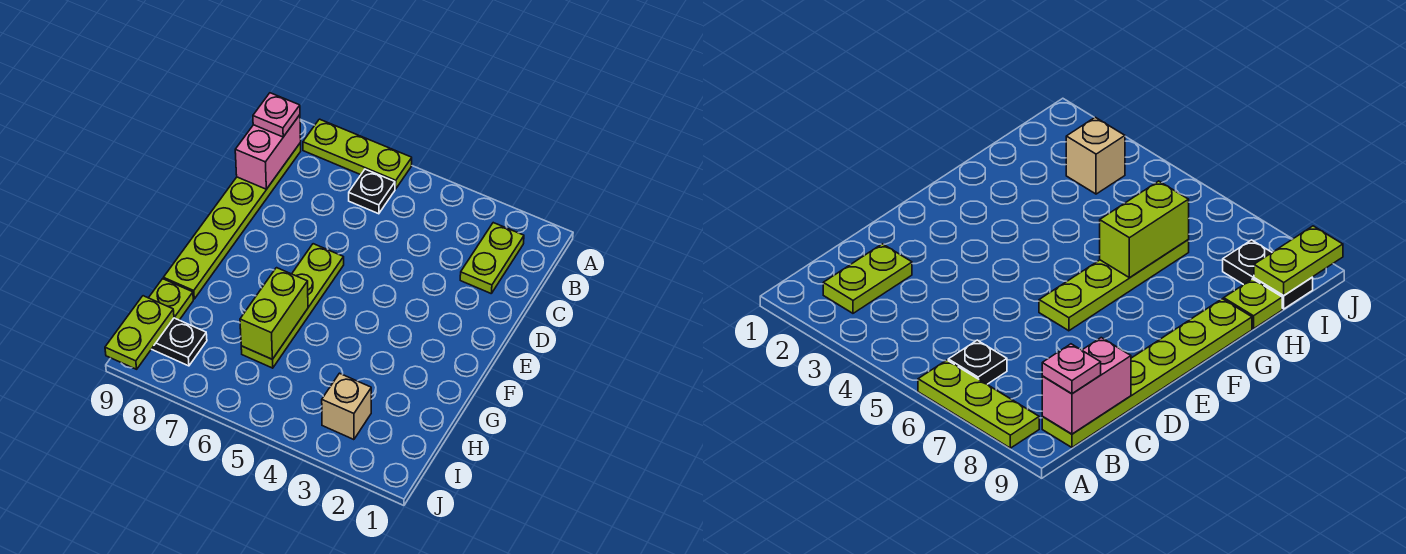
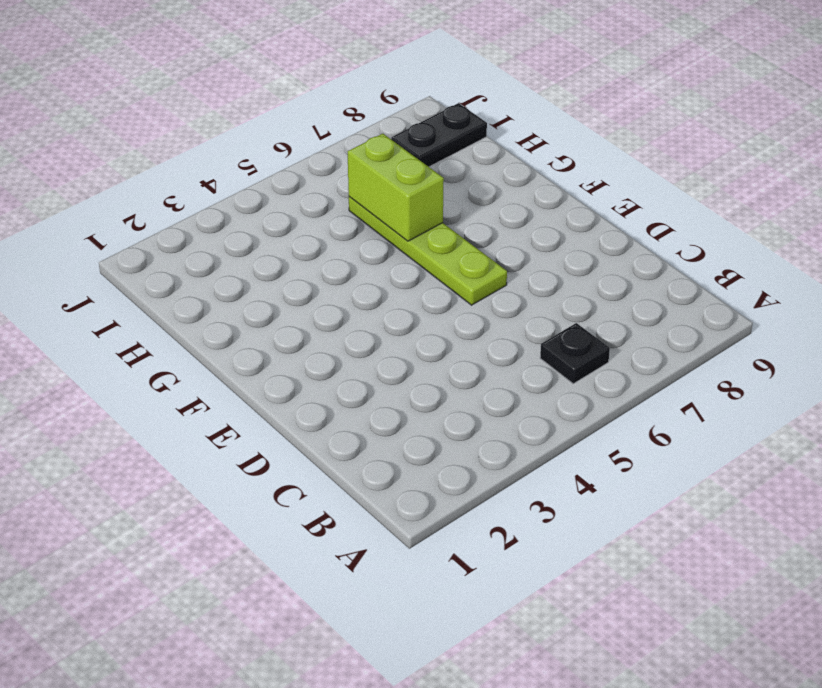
none -> lime 1x3 plate [303,119,412,189]
none -> lime 1x2 plate [460,223,524,293]
none -> lime 1x6 plate [163,143,301,299]

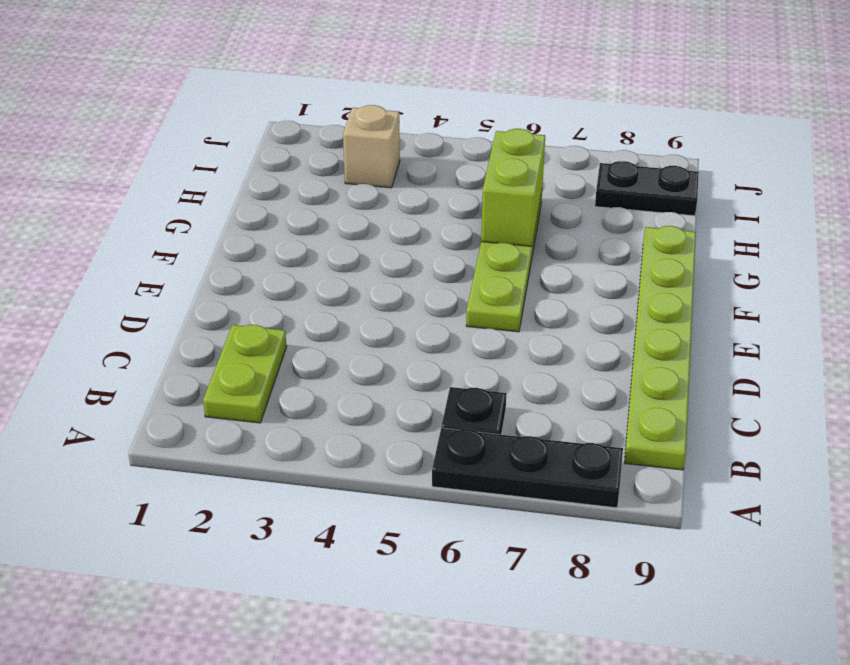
black 1x3 plate [432,428,623,508] -> lime 1x3 plate [303,119,412,189]
none -> lime 1x1 plate [149,279,193,320]
none -> pink 1x2 brick [235,115,301,189]
none -> lime 1x2 plate [105,296,174,369]

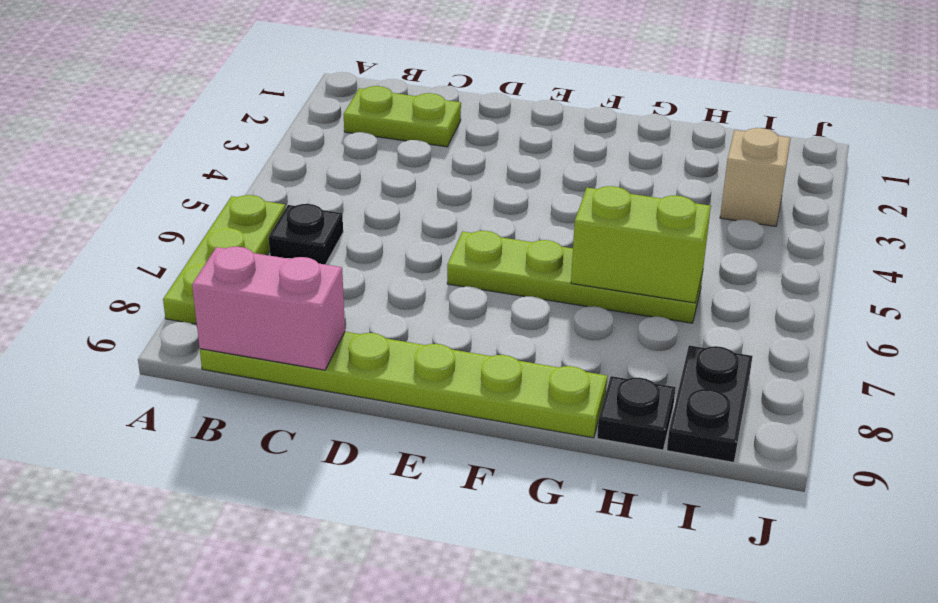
black 1x1 plate [597,376,676,450] -> lime 1x1 plate [149,279,193,320]
none -> lime 1x2 plate [105,296,174,369]
none -> pink 1x1 plate [253,93,300,137]

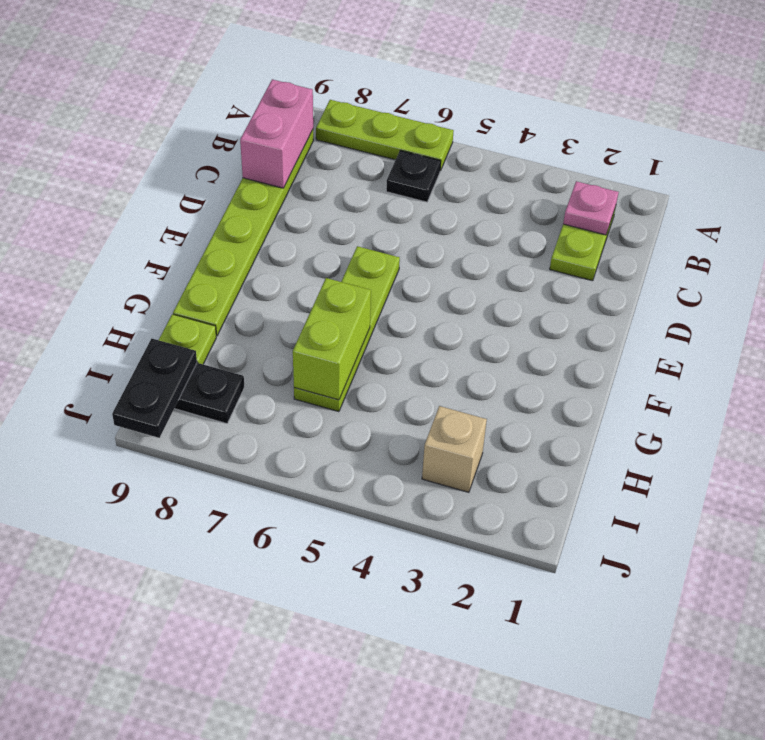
pink 1x1 plate [563,181,619,235] -> pink 1x1 plate moved to [253,93,300,137]
black 1x2 plate [112,339,197,438] -> lime 1x2 plate [105,296,174,369]

